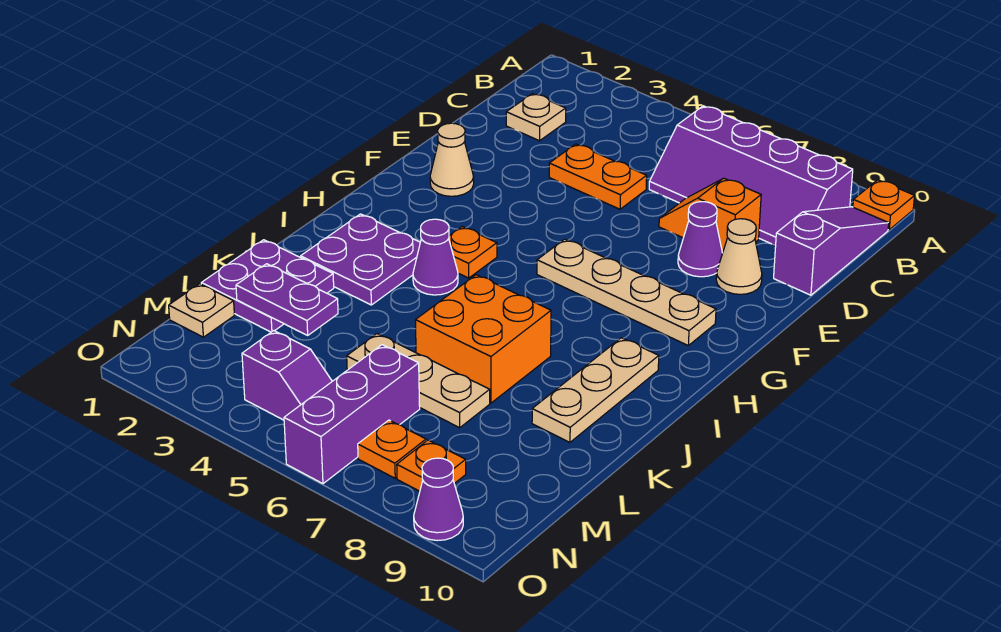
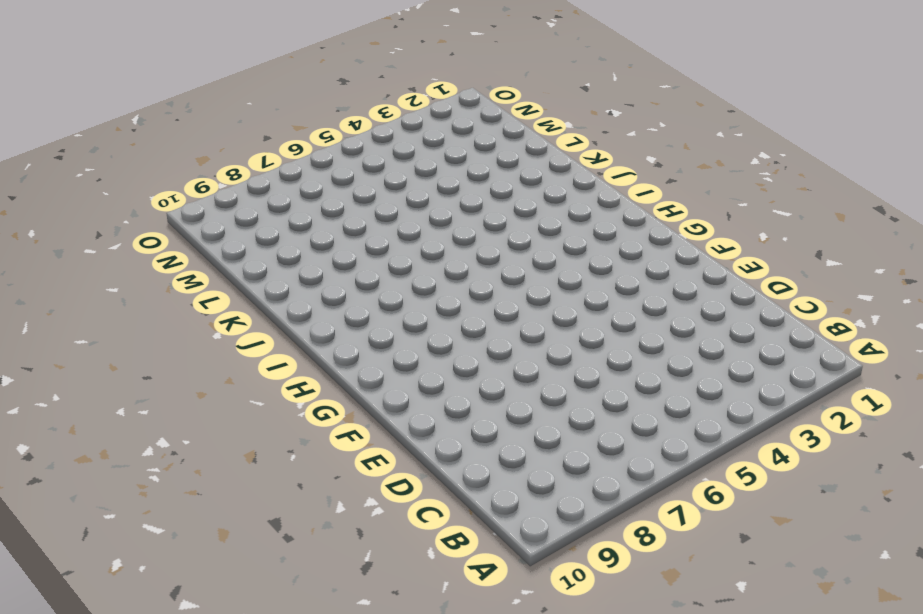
none -> orange 1x1 plate [853,180,915,230]
none -> purple 2x4 slope [649,106,853,246]
none -> purple 1x3 slope [774,207,889,295]

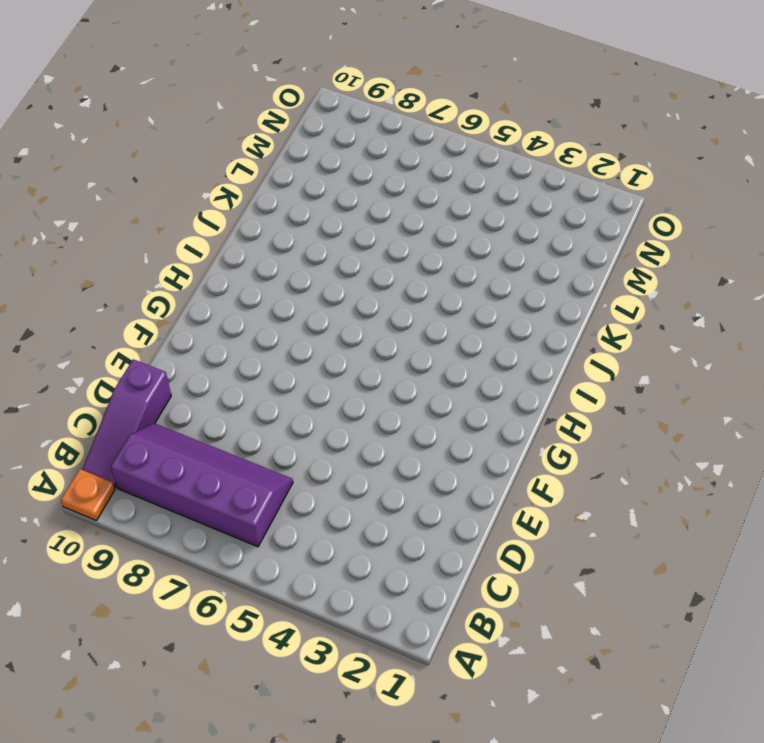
none -> tan 1x1 plate [506,94,566,141]
none -> orange 1x2 plate [549,144,647,209]
none -> orange 1x2 slope [659,178,761,253]

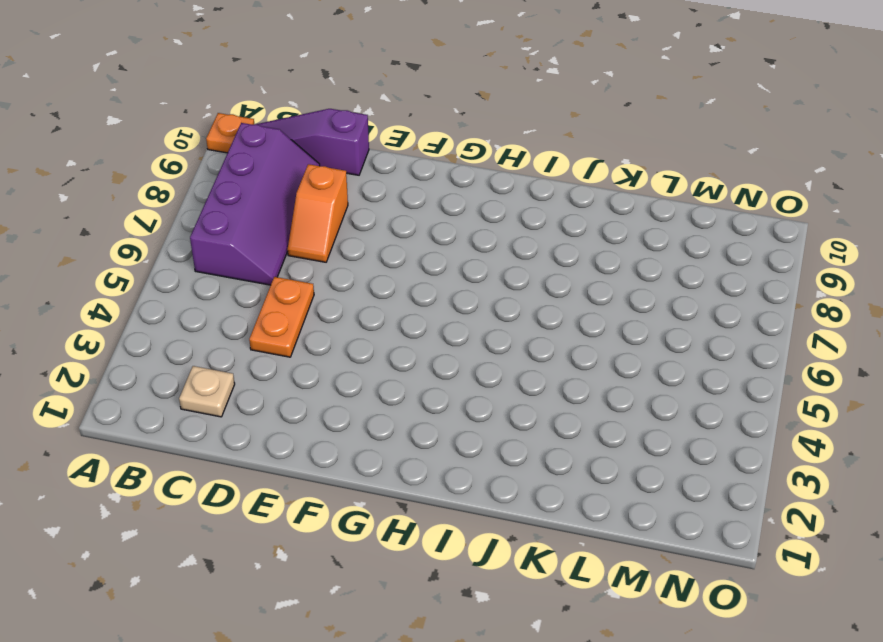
none -> purple 1x1 cone [678,202,723,277]
none -> tan 1x1 cone [716,219,762,294]
none -> tan 1x1 cone [430,123,474,196]

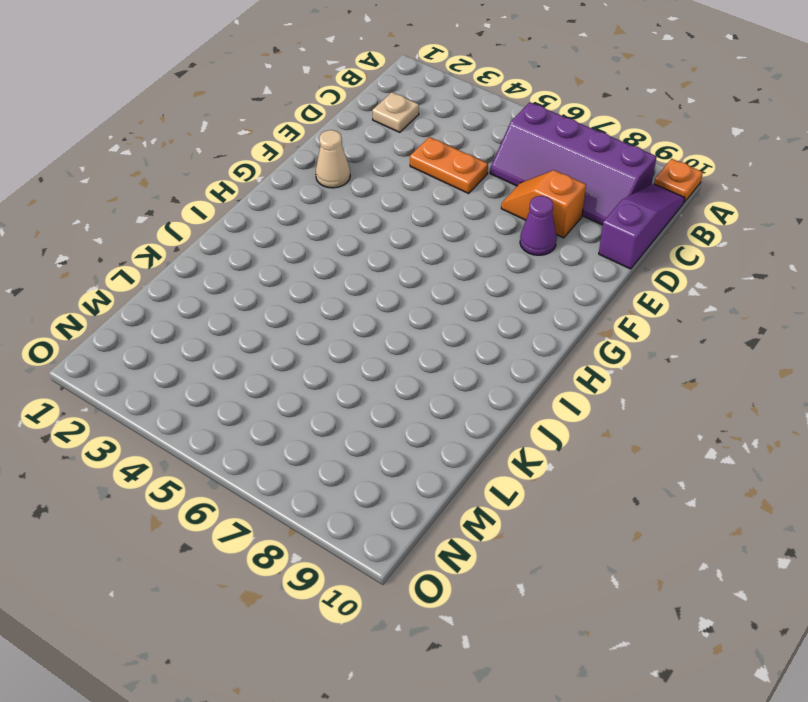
none -> tan 1x1 cone [716,219,762,294]
none -> tan 1x4 plate [537,239,716,345]
none -> orange 1x1 plate [449,227,497,278]

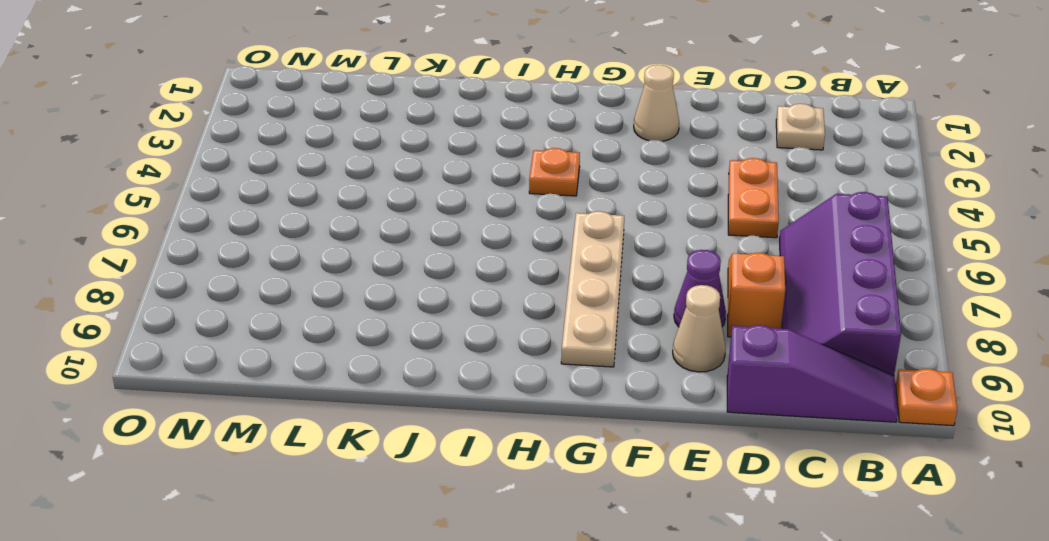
none -> purple 2x2 plate [301,214,420,305]
none -> purple 1x1 cone [413,219,458,295]
none -> tan 1x3 plate [532,338,659,442]

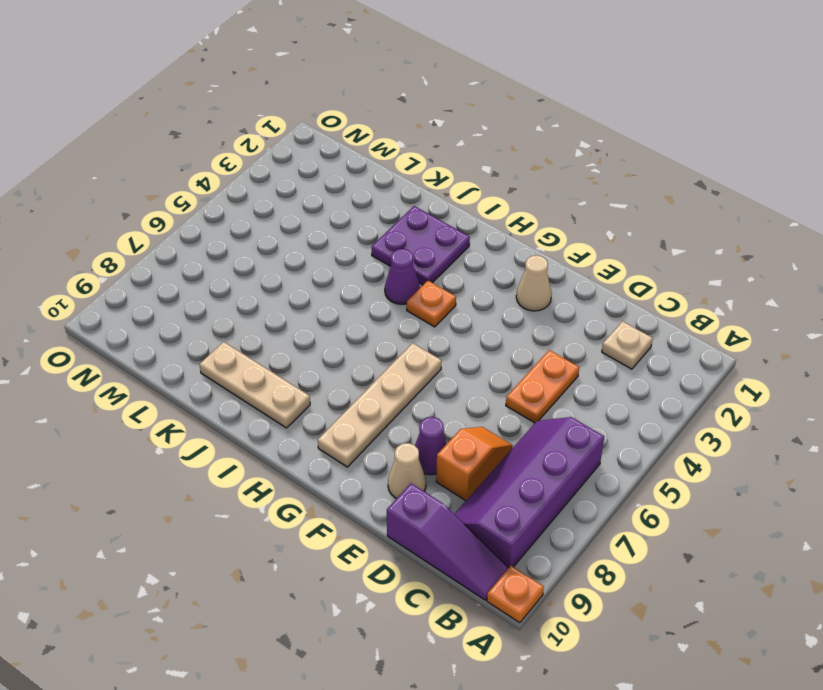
none -> orange 2x2 brick [415,275,551,403]
none -> purple 2x2 plate [201,240,334,332]
none -> tan 1x3 plate [347,334,490,428]

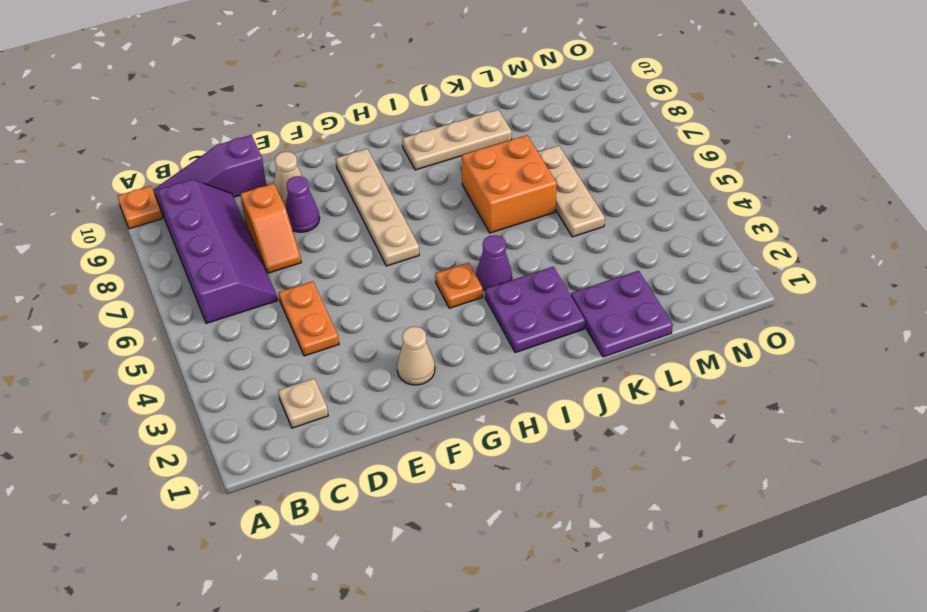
none -> tan 1x1 plate [169,284,234,337]
none -> purple 1x3 brick [284,345,420,484]
none -> purple 1x2 slope [242,331,332,420]

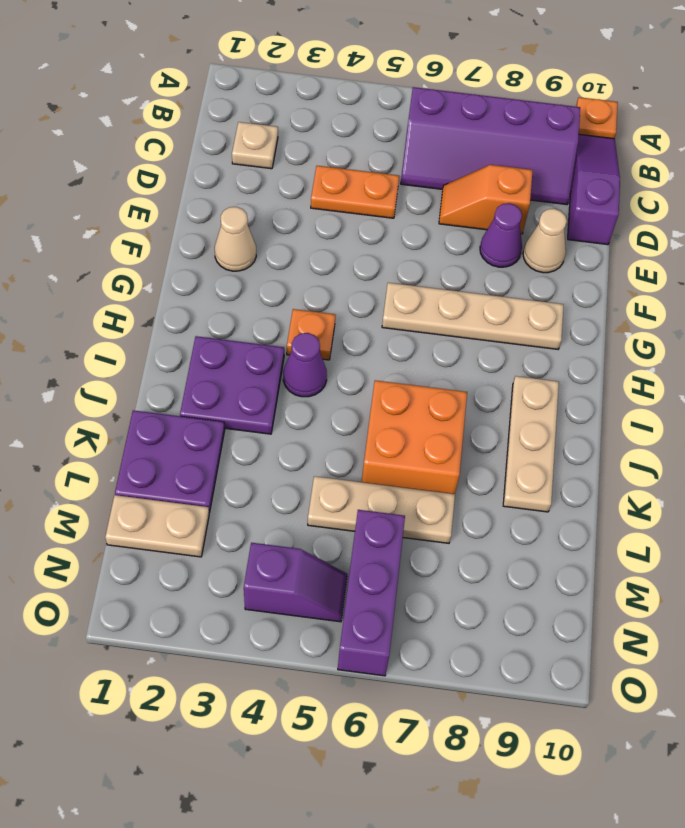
tan 1x2 plate [105,495,209,557] -> tan 1x1 plate [169,284,234,337]
none -> orange 1x1 plate [358,420,426,478]
none -> orange 1x1 plate [397,440,466,491]
none -> purple 1x1 cone [414,458,463,541]

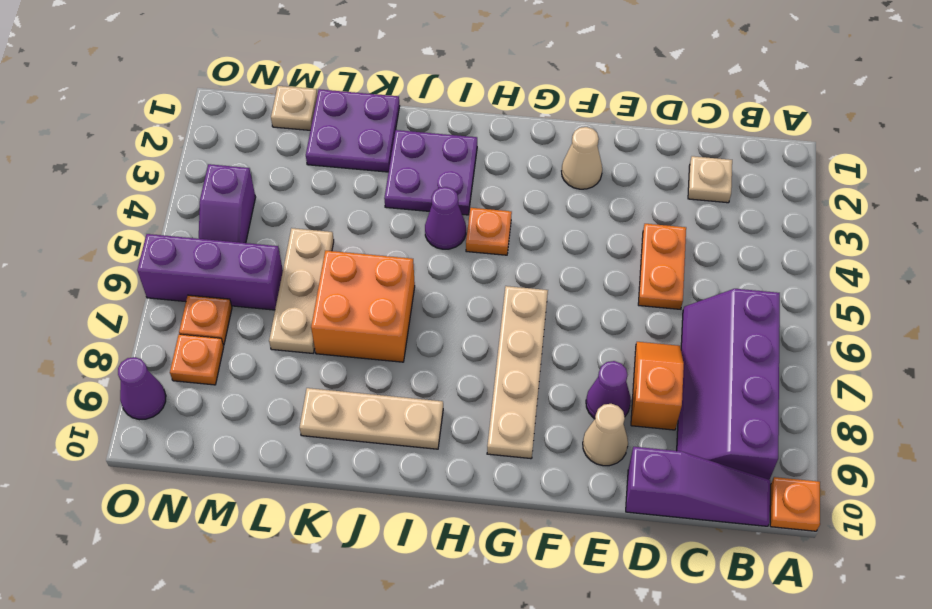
none -> purple 1x2 plate [236,264,338,335]

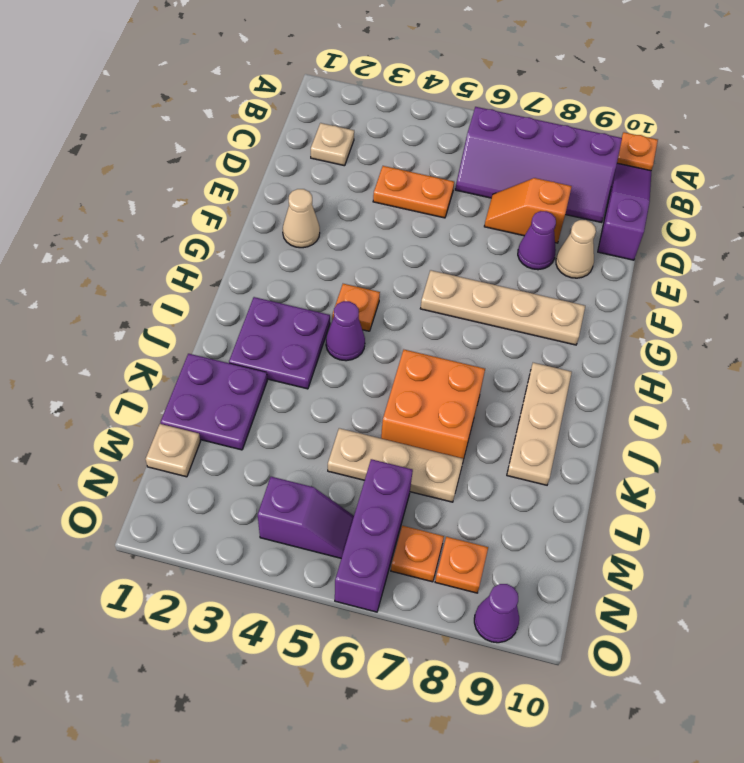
none -> purple 1x2 plate [236,264,338,335]

